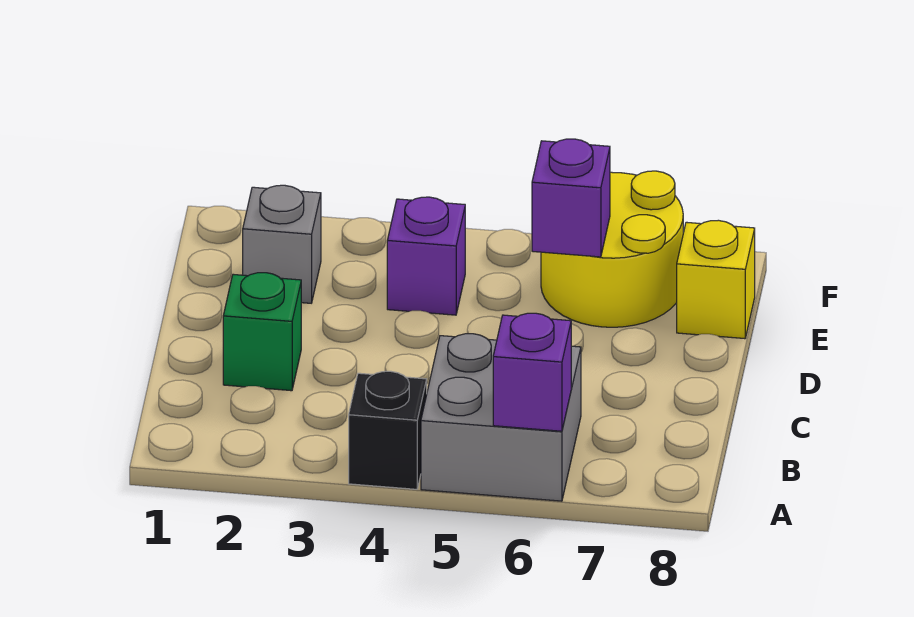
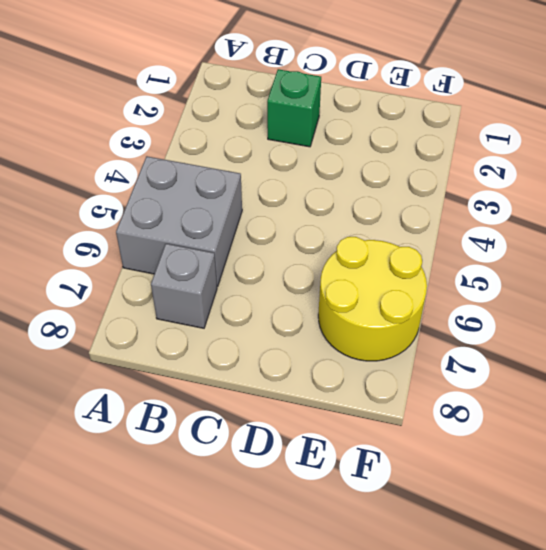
grey 1x1 brick [151,244,217,328] -> grey 1x1 brick moved to [243,185,321,303]
none -> black 1x1 brick [349,371,427,489]
none -> purple 1x1 brick [387,197,465,315]

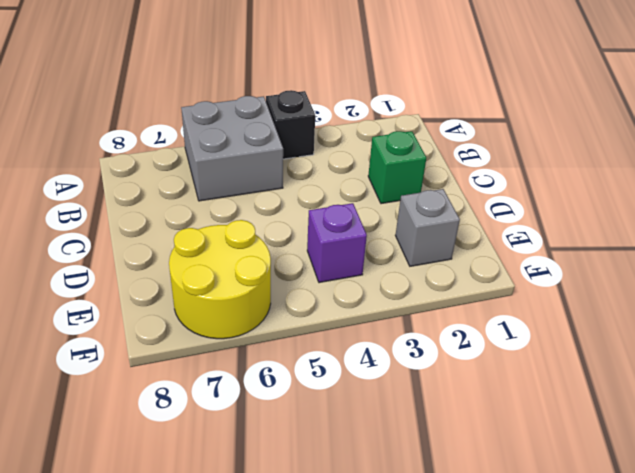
none -> yellow 1x1 brick [677,220,755,339]
none -> purple 1x1 brick [493,313,571,431]

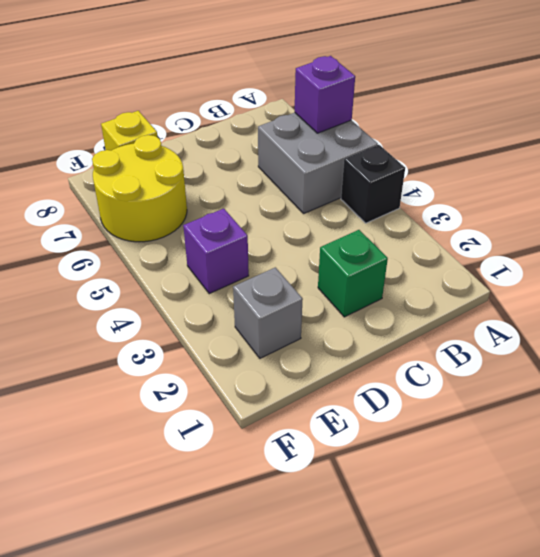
none -> purple 1x1 brick [532,139,610,257]

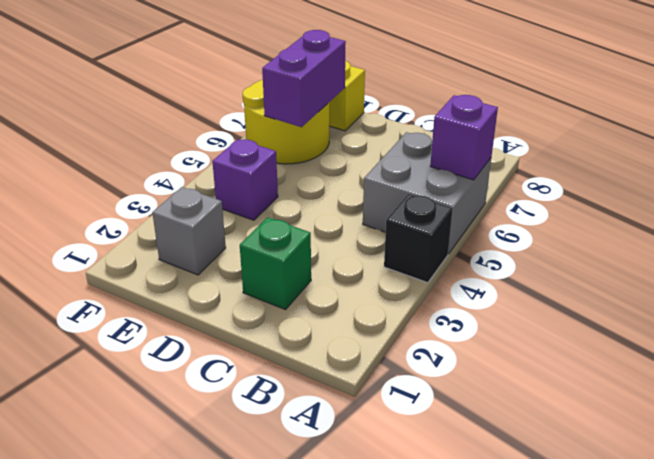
purple 1x2 brick [262,30,346,127] -> purple 1x1 brick [532,139,610,257]

